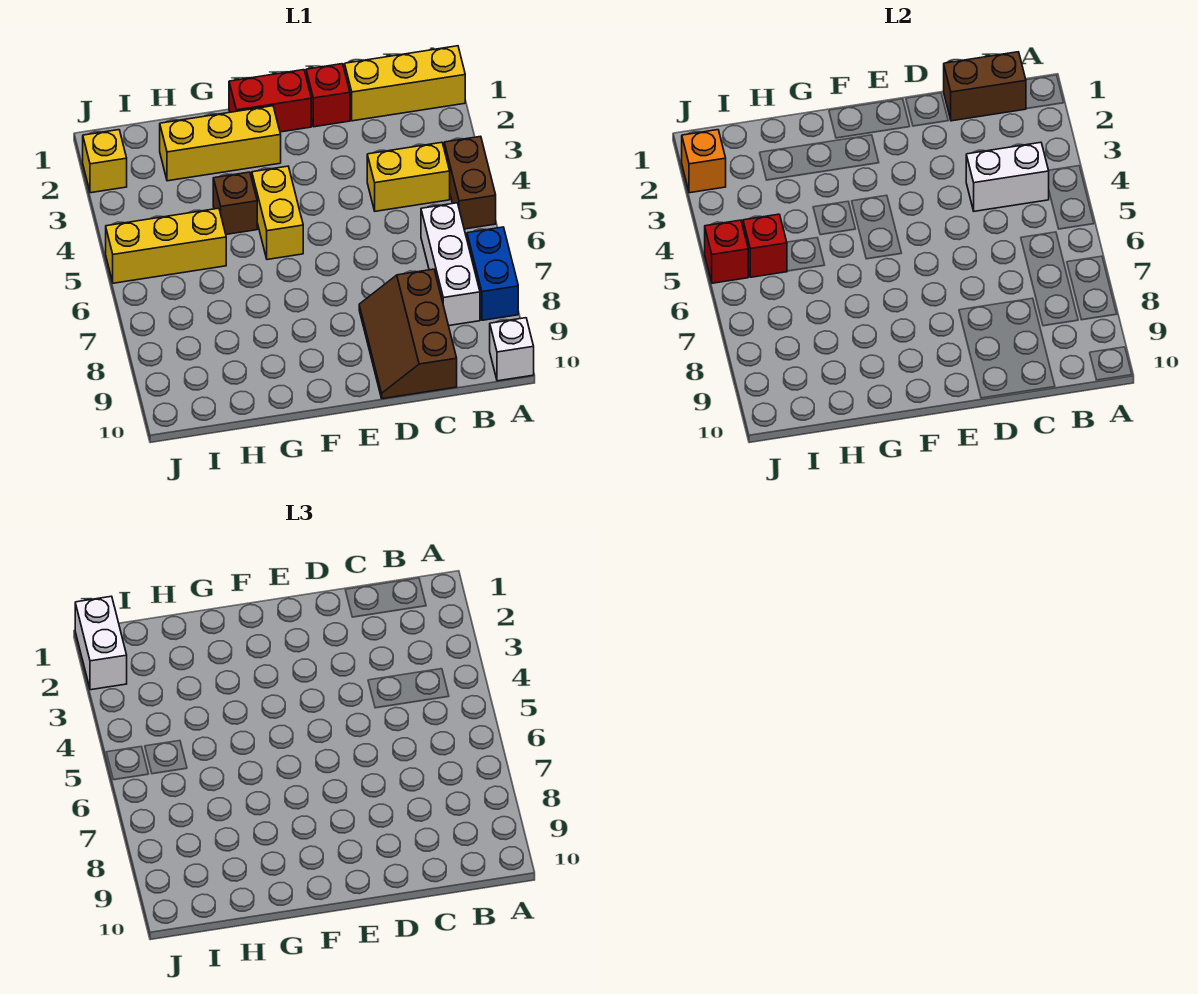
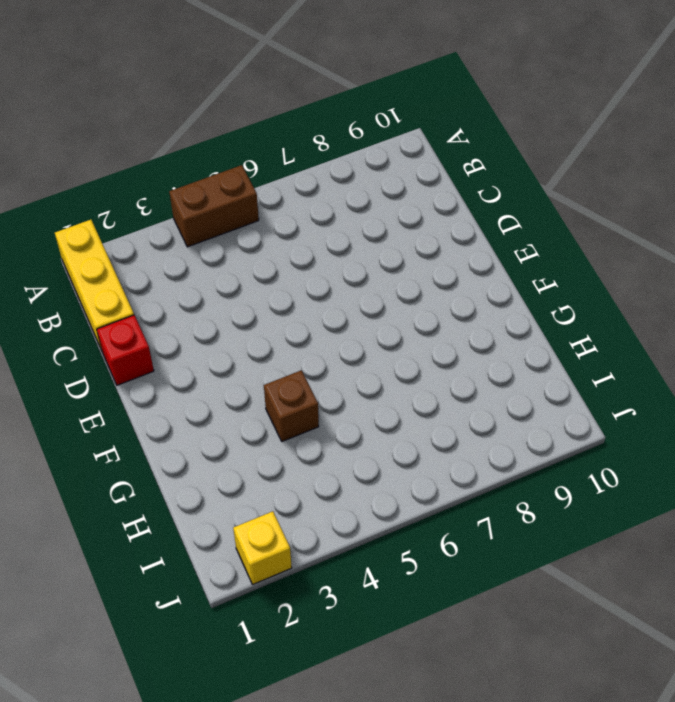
none -> blue 1x2 brick [467,227,518,320]
none -> white 1x1 brick [490,318,534,381]
none -> yellow 1x2 brick [367,142,450,211]

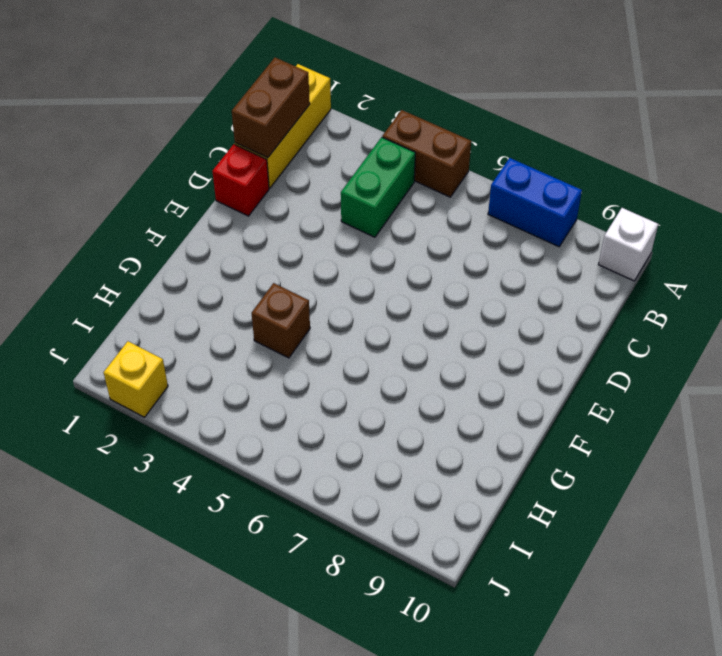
green 1x2 brick [341,137,415,237] -> yellow 1x2 brick [367,142,450,211]
none -> white 1x3 brick [421,203,480,326]
none -> brown 2x3 slope [359,269,457,399]
none -> red 1x2 brick [229,70,311,132]

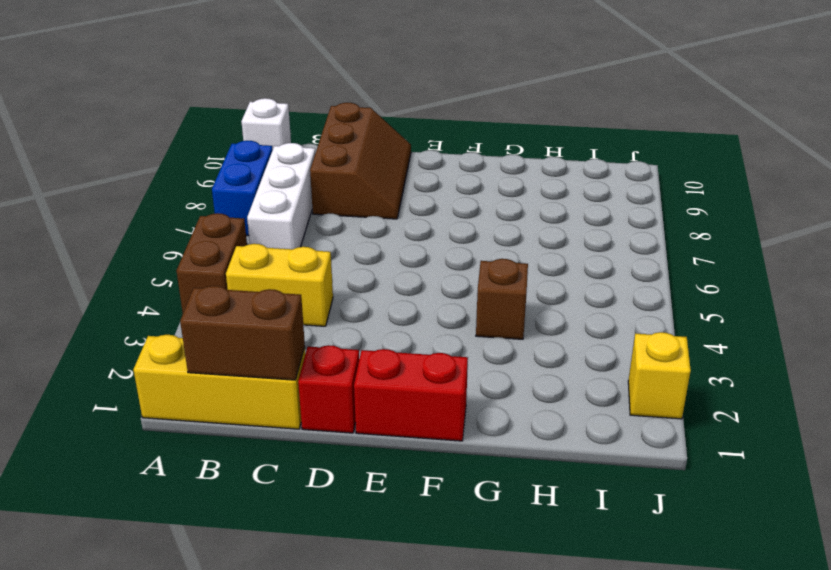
none -> yellow 1x3 brick [160,106,281,181]
none -> yellow 1x2 brick [252,166,303,260]
none -> yellow 1x3 brick [106,208,226,283]

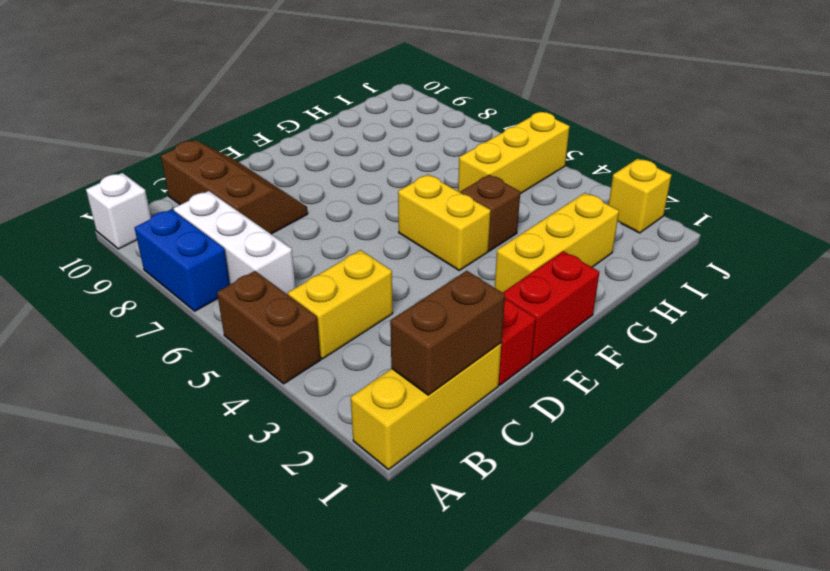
none -> white 1x2 brick [966,142,1049,211]
none -> red 1x1 brick [743,214,787,277]
none -> orange 1x1 brick [682,130,726,193]

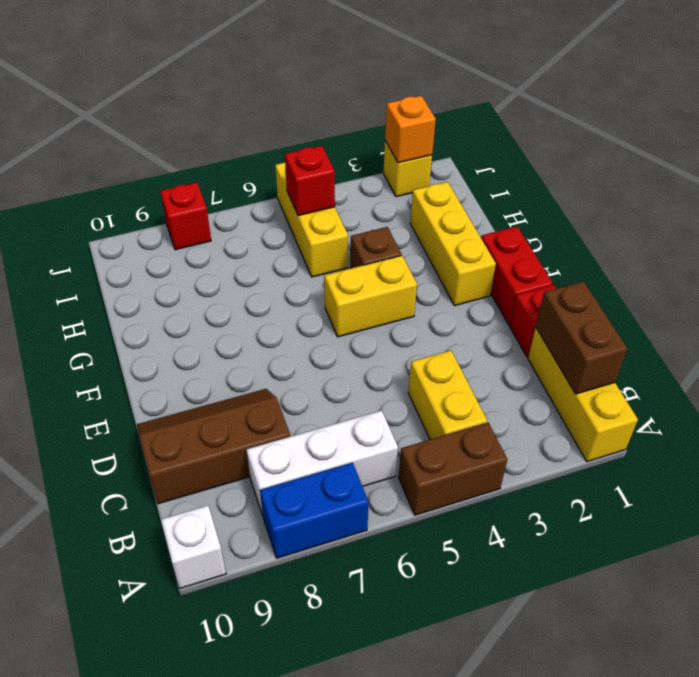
red 1x1 brick [160,183,211,250] -> red 1x1 brick moved to [705,220,748,283]
none -> white 1x2 brick [966,142,1049,211]
none -> white 1x2 brick [75,596,127,690]

